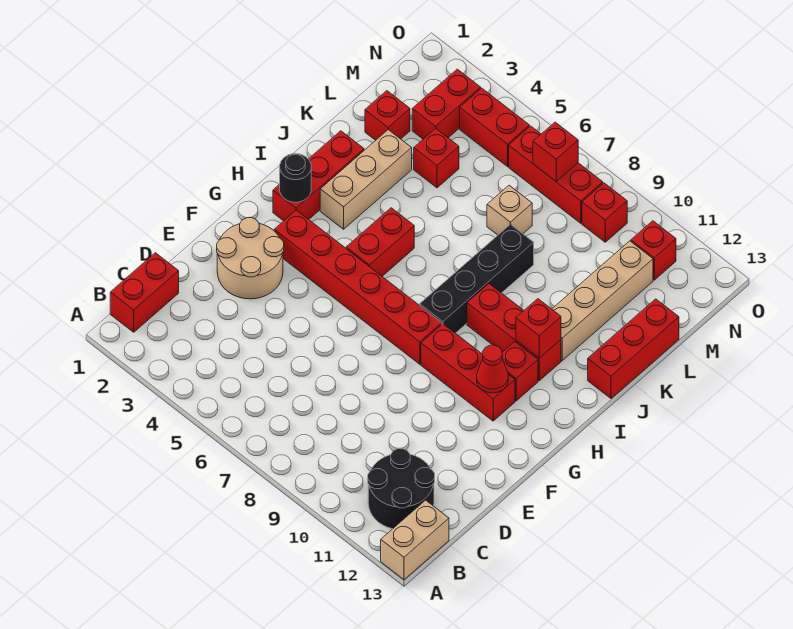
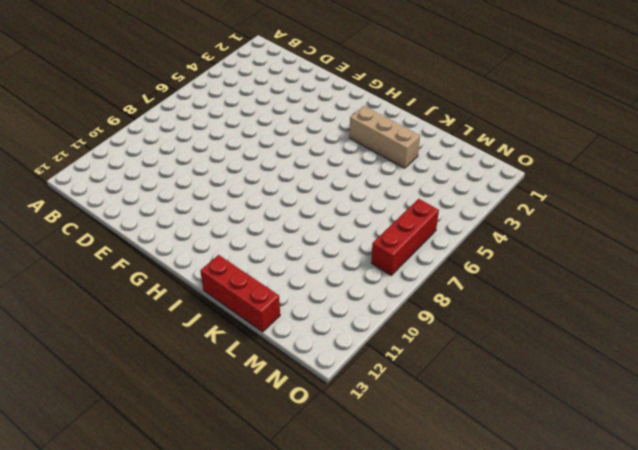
none -> tan 1x2 brick [381,500,449,580]
none -> red 1x2 brick [110,253,179,332]
none -> black 2x2 round brick [368,449,435,529]

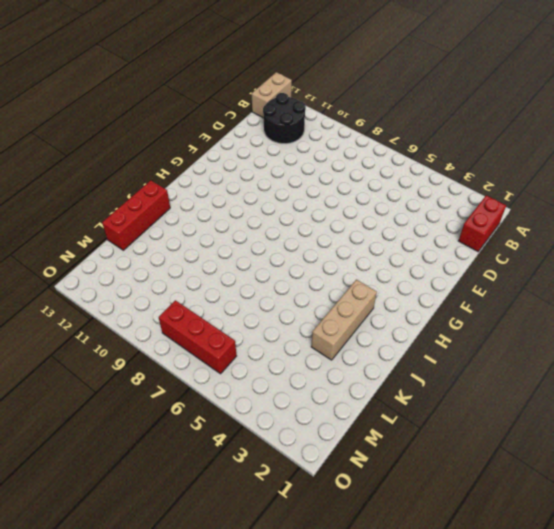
none -> tan 2x2 round brick [217,218,284,299]
none -> red 1x6 brick [274,210,442,364]
none -> red 1x3 brick [421,324,515,421]

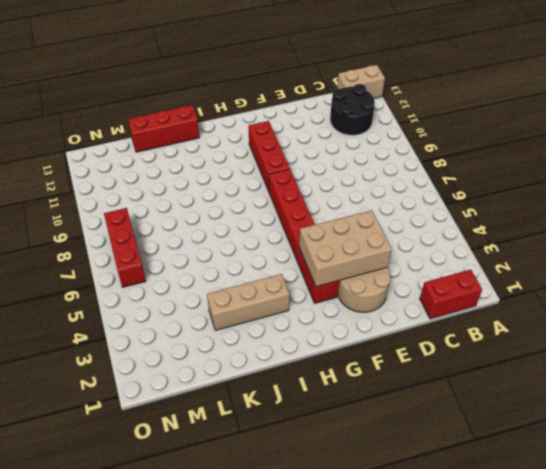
tan 2x3 brick [299,210,392,287] -> none
none -> red 1x3 brick [273,131,364,221]
none -> red 1x2 brick [346,208,414,276]
none -> black 1x4 brick [420,224,534,333]

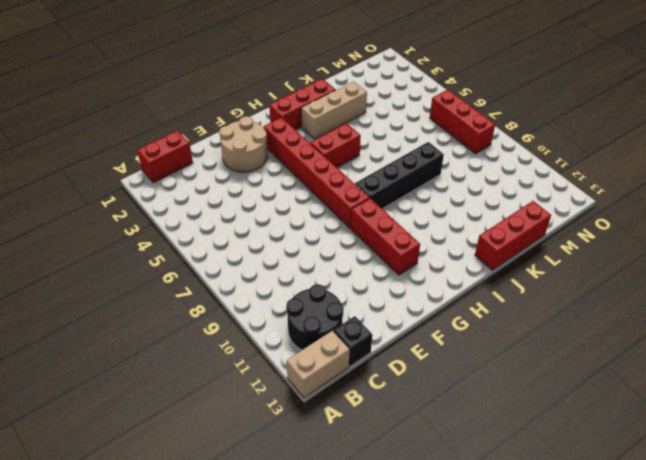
black 1x1 brick [333,316,372,367] -> none
none -> red 1x1 brick [502,342,538,401]
none -> red 1x3 brick [467,284,561,381]
none -> tan 1x4 brick [552,241,653,361]

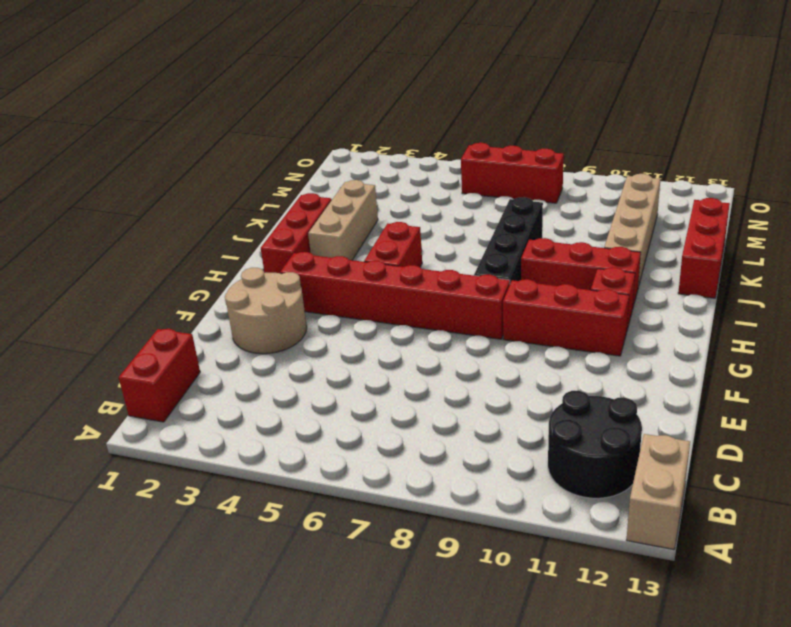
none -> red 1x1 brick [365,91,410,140]
none -> red 1x1 brick [414,128,459,188]
none -> tan 1x1 brick [487,185,532,235]

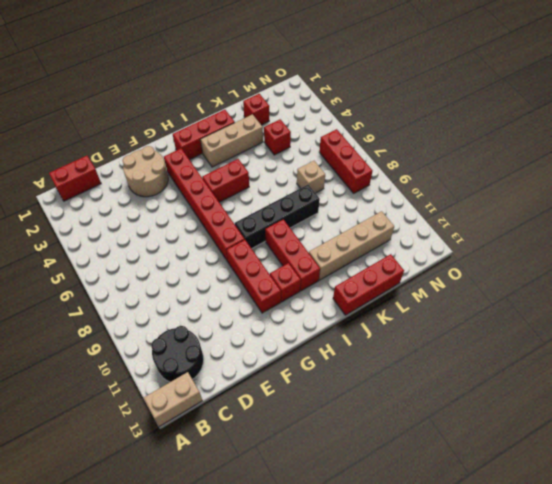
none -> red 1x2 brick [412,69,481,139]
none -> red 1x2 brick [460,88,529,166]
none -> red 1x1 brick [582,183,627,242]

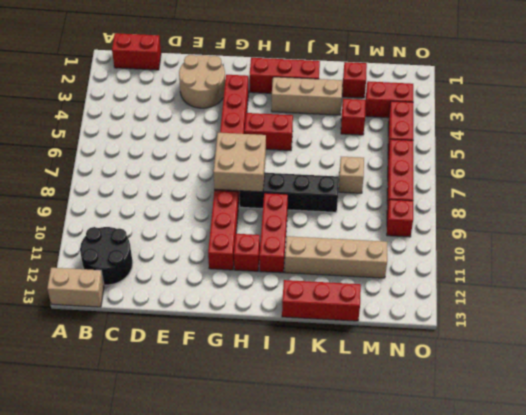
tan 2x2 brick [214,133,266,192] -> none
none -> red 1x1 brick [631,221,676,280]
none -> red 1x1 cone [477,345,508,393]
none -> black 1x1 round brick [280,154,311,202]

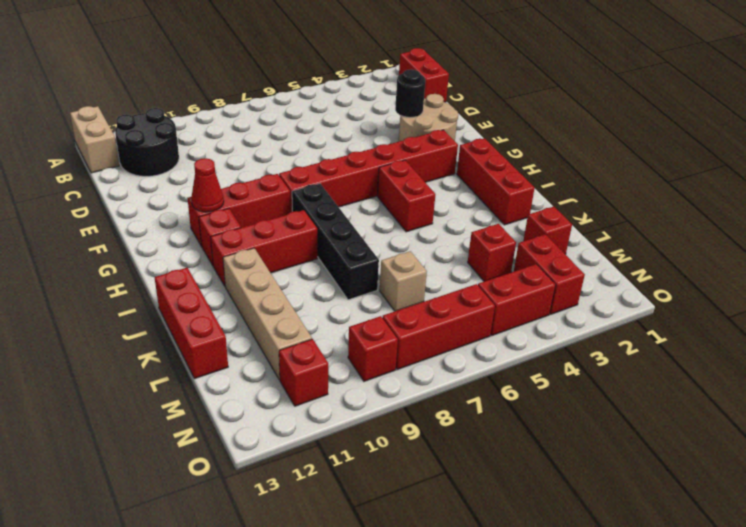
black 1x1 round brick [395,69,425,117] -> black 1x1 round brick moved to [280,154,311,202]
none -> tan 1x3 brick [320,130,412,229]
none -> red 1x1 brick [516,299,561,358]
none -> red 1x1 brick [533,122,578,181]

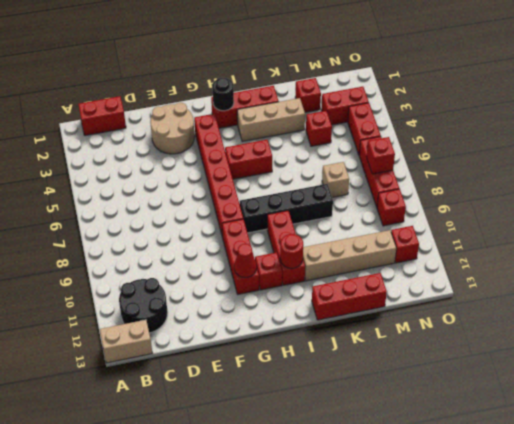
red 1x1 round brick [280,234,303,268] -> red 1x1 brick [516,299,561,358]

